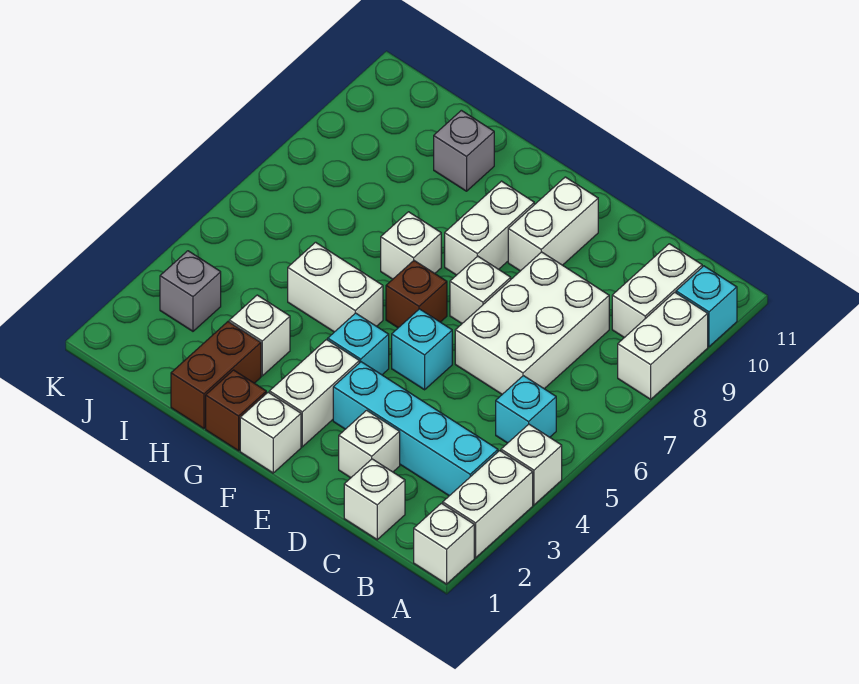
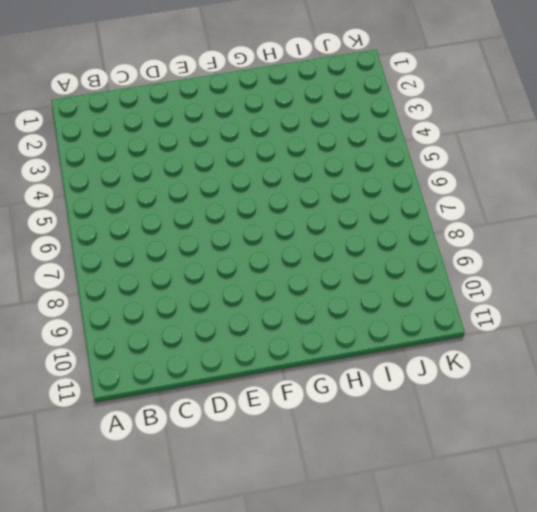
none -> white 1x1 brick [414,503,474,584]
none -> white 1x2 brick [443,451,533,558]
none -> white 1x1 brick [501,424,562,505]

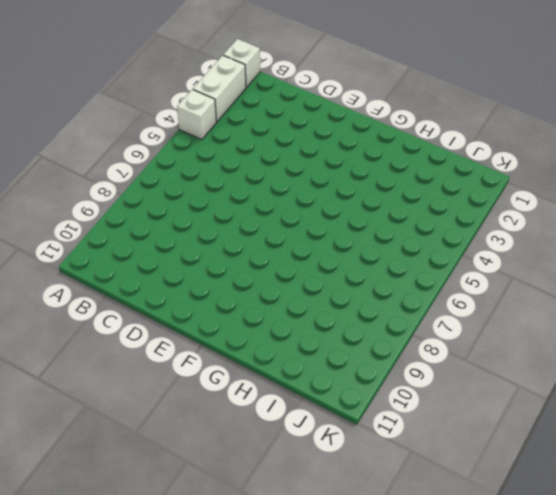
none -> white 1x2 brick [618,292,708,399]
none -> cyan 1x1 brick [676,266,737,347]
none -> cyan 1x4 brick [333,362,498,496]

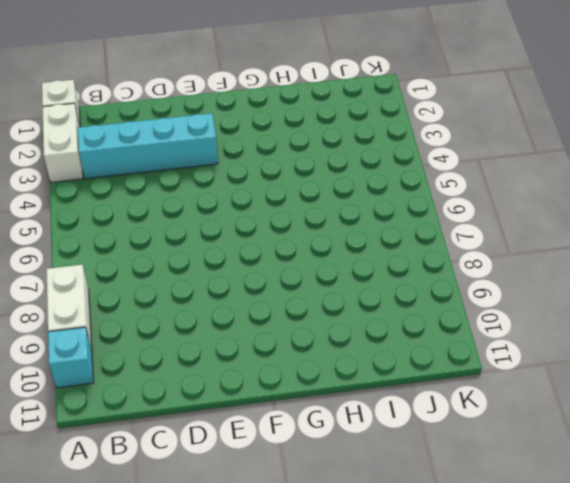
none -> white 1x1 brick [501,424,562,505]
none -> cyan 1x1 brick [496,376,556,443]
none -> white 1x2 brick [612,244,702,338]

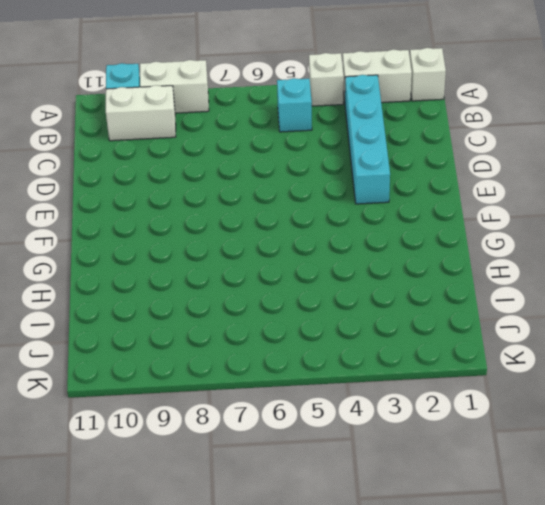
none -> white 1x1 brick [344,459,405,540]
none -> white 2x3 brick [455,252,609,394]
none -> white 1x1 brick [339,410,400,478]

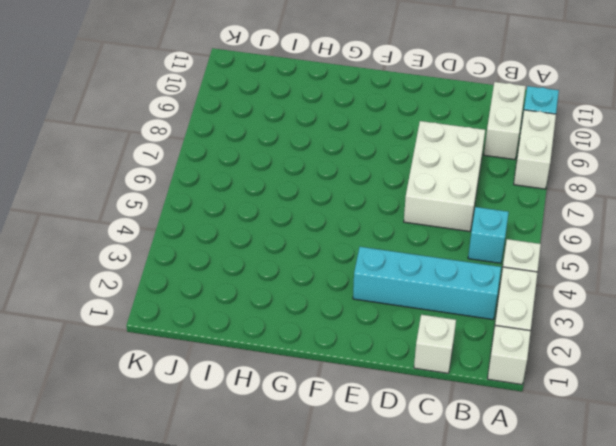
none -> white 1x1 brick [339,410,400,478]
none -> cyan 1x1 brick [392,309,452,390]
none -> white 1x1 brick [450,256,511,323]

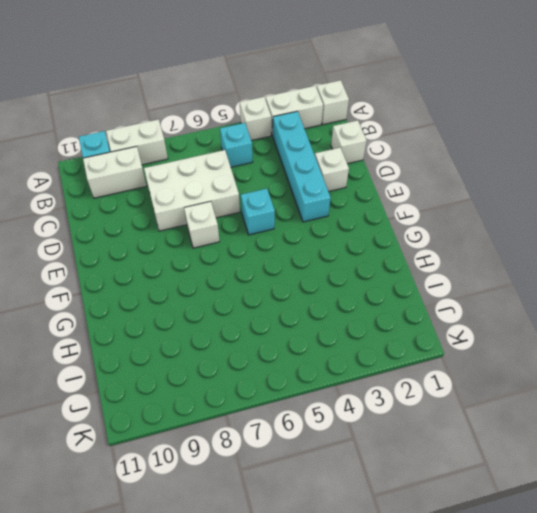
none -> white 1x2 brick [508,177,598,271]
none -> white 1x1 brick [240,392,301,473]
none -> white 1x2 brick [269,340,359,447]

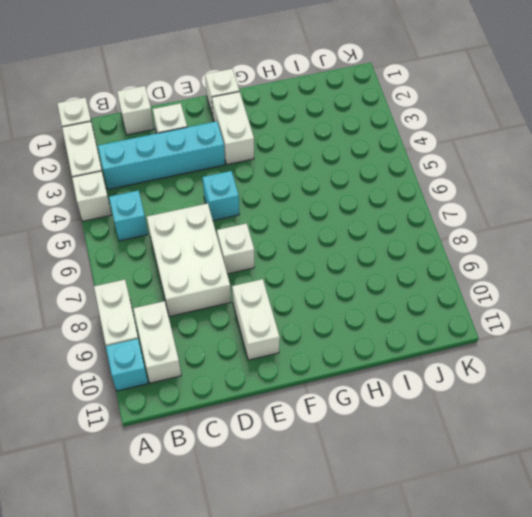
none -> cyan 1x1 brick [328,313,389,375]
none -> brown 1x1 brick [386,261,447,328]
none -> white 1x2 brick [445,181,534,275]

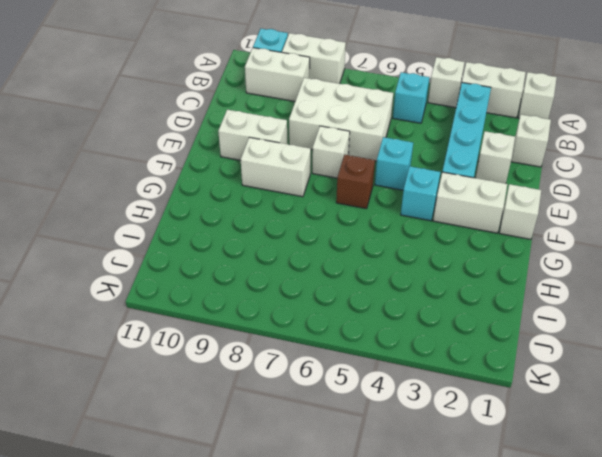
none -> brown 1x1 brick [206,370,266,451]
none -> white 1x2 brick [288,242,383,332]
none -> white 1x1 brick [381,212,441,279]

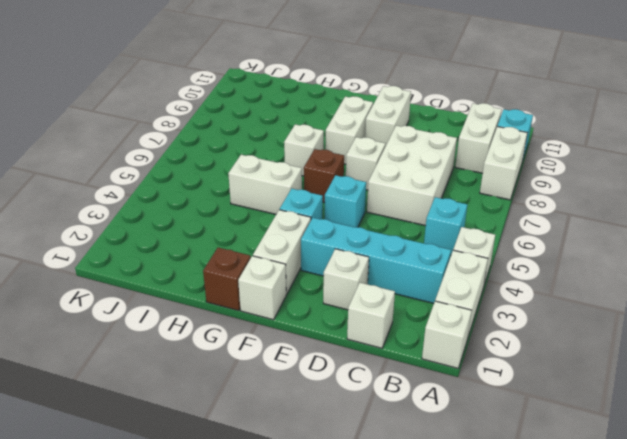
none -> brown 1x2 brick [171,322,261,429]
none -> white 1x1 brick [229,295,290,376]
none -> grey 1x1 brick [434,110,494,191]

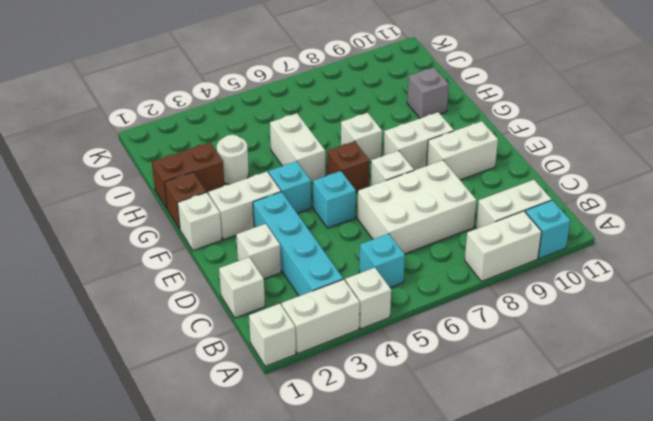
white 1x1 round brick [217,135,249,184] -> white 1x1 brick [229,295,290,376]
none -> grey 1x1 brick [160,251,221,331]

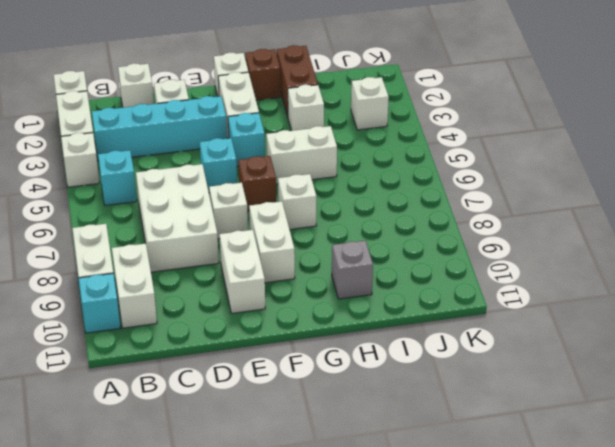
white 1x1 brick [351,77,389,130] -> grey 1x1 brick [160,251,221,331]

